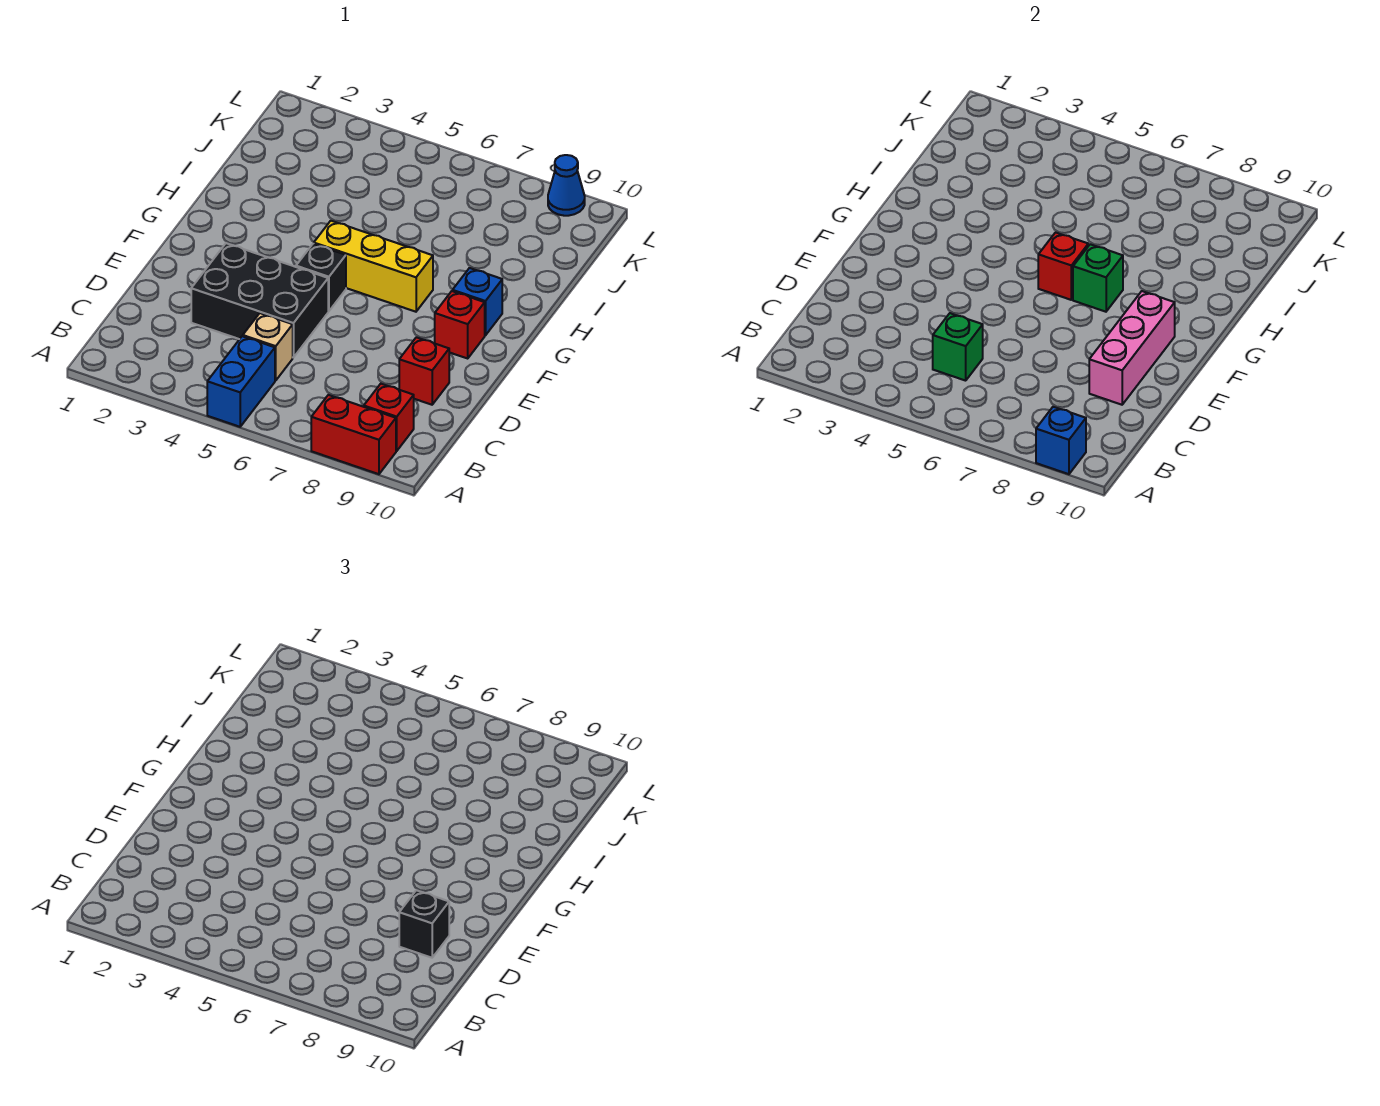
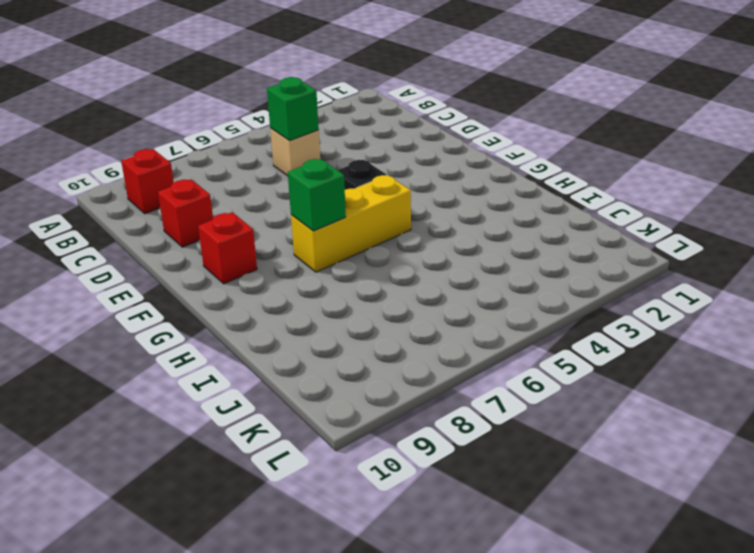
none -> blue 1x2 brick [207,336,275,427]
none -> red 1x2 brick [311,395,396,474]
none -> black 2x3 brick [191,243,328,358]

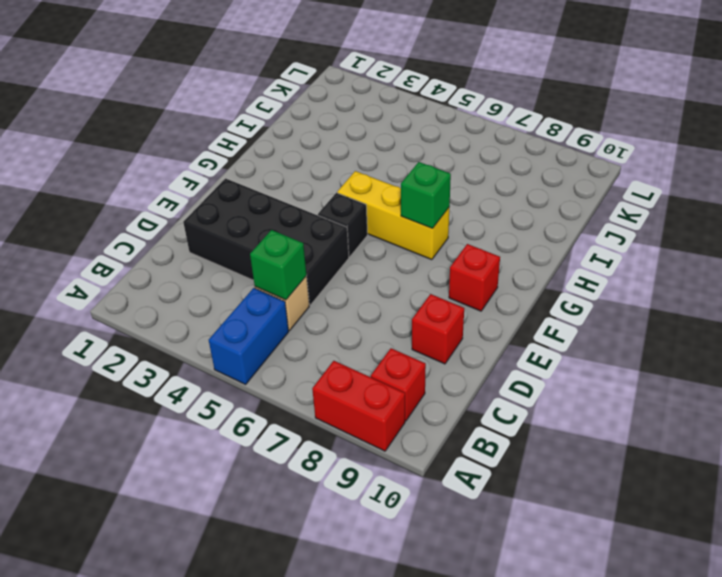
black 2x4 brick [183,179,349,305] -> black 2x3 brick [191,243,328,358]
none -> blue 1x1 brick [453,268,502,335]
none -> blue 1x1 cone [548,155,585,216]
none -> blue 1x1 brick [1036,407,1086,474]

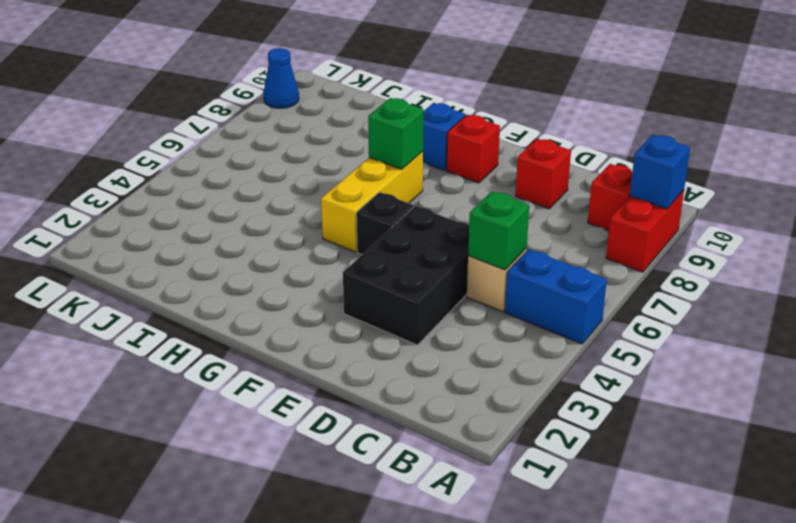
none -> pink 1x3 brick [1089,291,1175,405]
none -> red 1x1 brick [1038,232,1088,300]
none -> black 1x1 brick [399,890,449,958]

